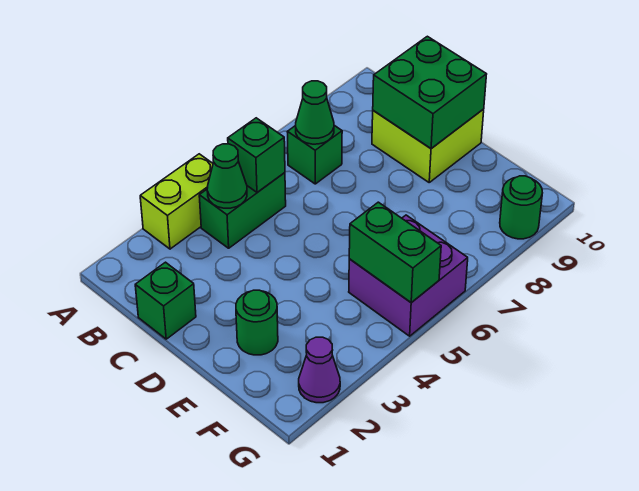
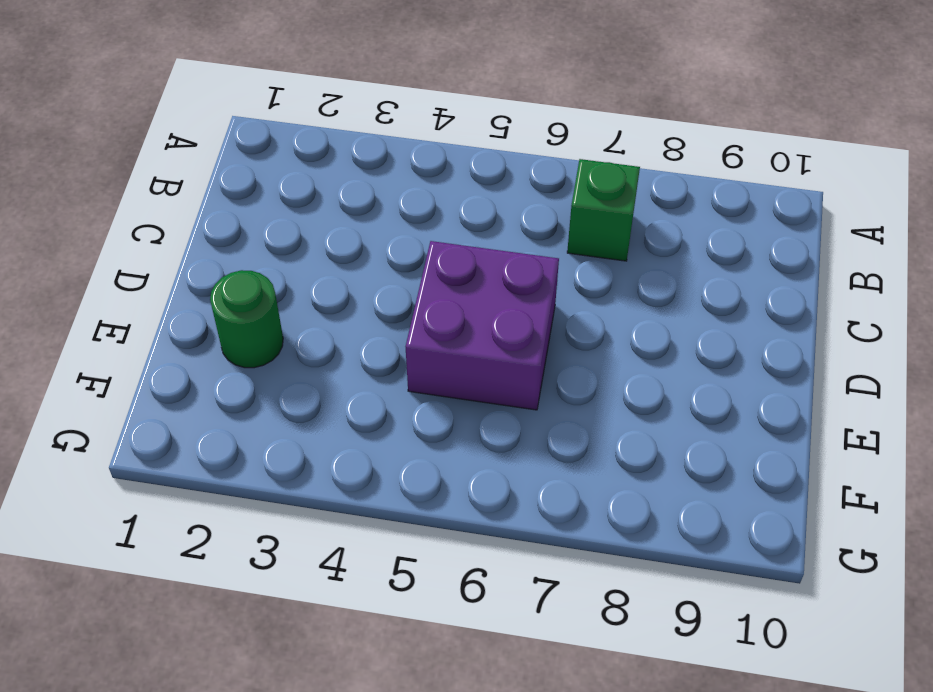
purple 2x2 brick [406,241,559,410] -> purple 2x2 brick moved to [349,215,468,336]
none -> lime 1x2 brick [140,154,213,249]
none -> green 1x2 brick [199,173,286,248]
none -> green 1x1 brick [135,262,196,339]

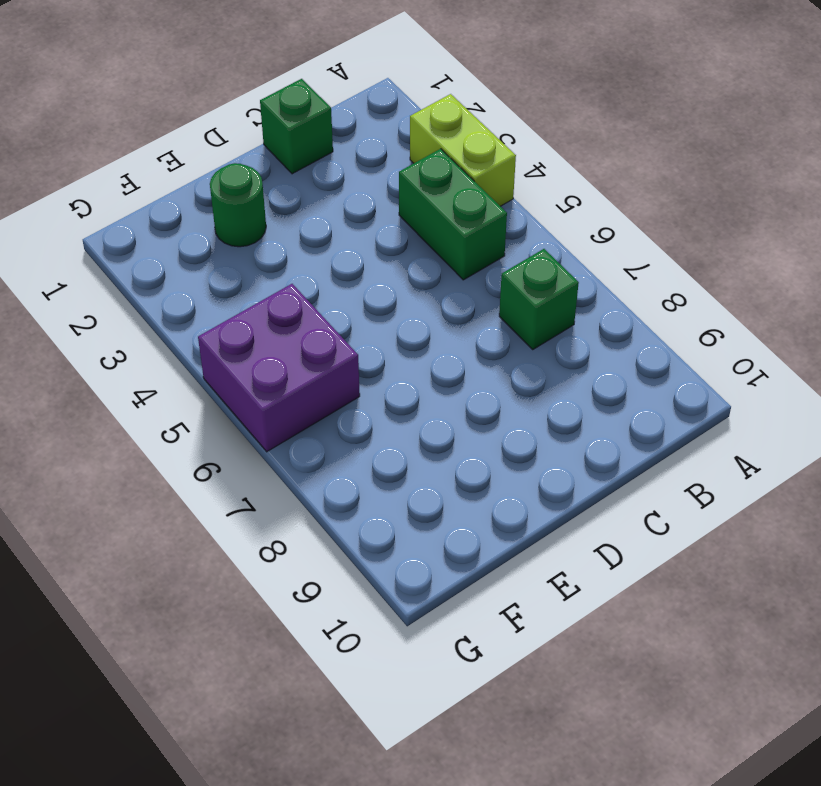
none -> lime 2x2 brick [372,109,484,182]
none -> purple 1x1 cone [299,337,340,403]
none -> green 1x1 round brick [500,176,542,239]

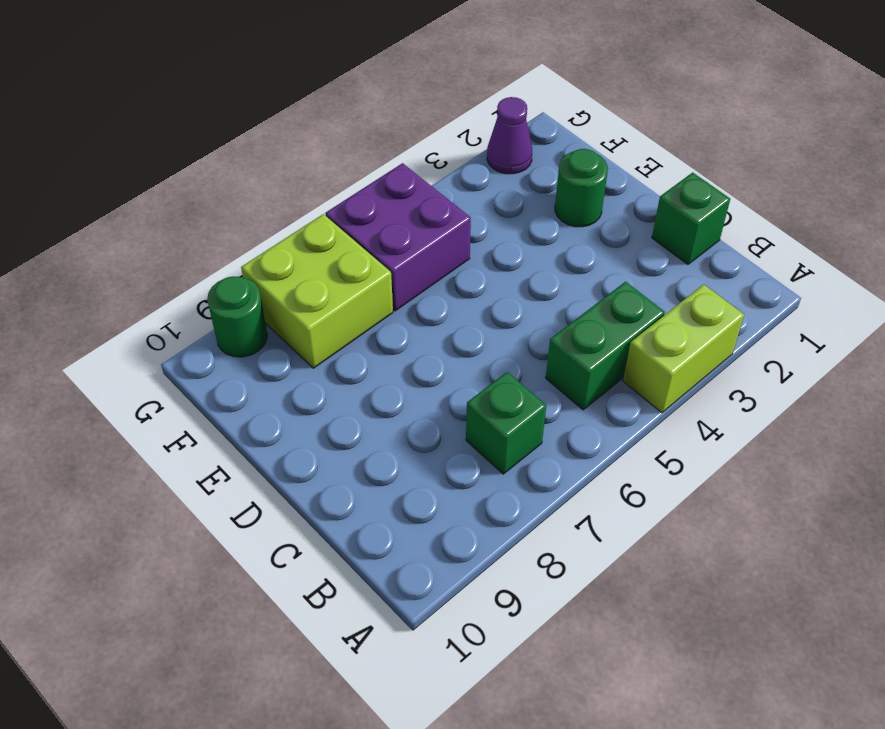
lime 2x2 brick [241,214,393,368] -> lime 2x2 brick moved to [372,109,484,182]
none -> green 1x1 cone [207,144,247,208]
none -> green 1x1 brick [228,118,285,192]
none -> green 1x1 cone [296,81,334,144]

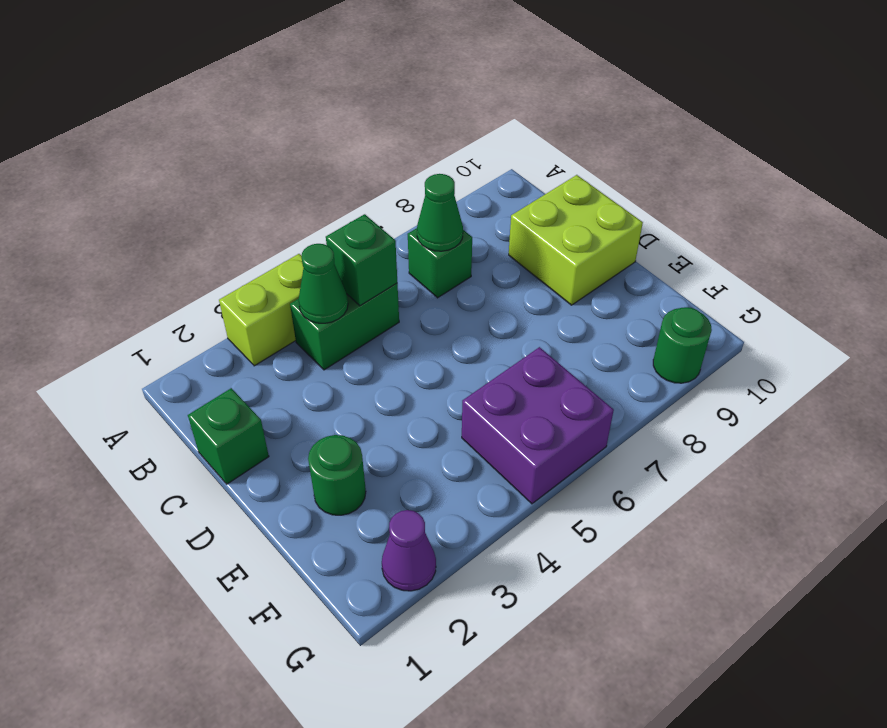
none -> green 2x2 brick [373,36,487,148]
none -> green 1x2 brick [349,202,441,303]

